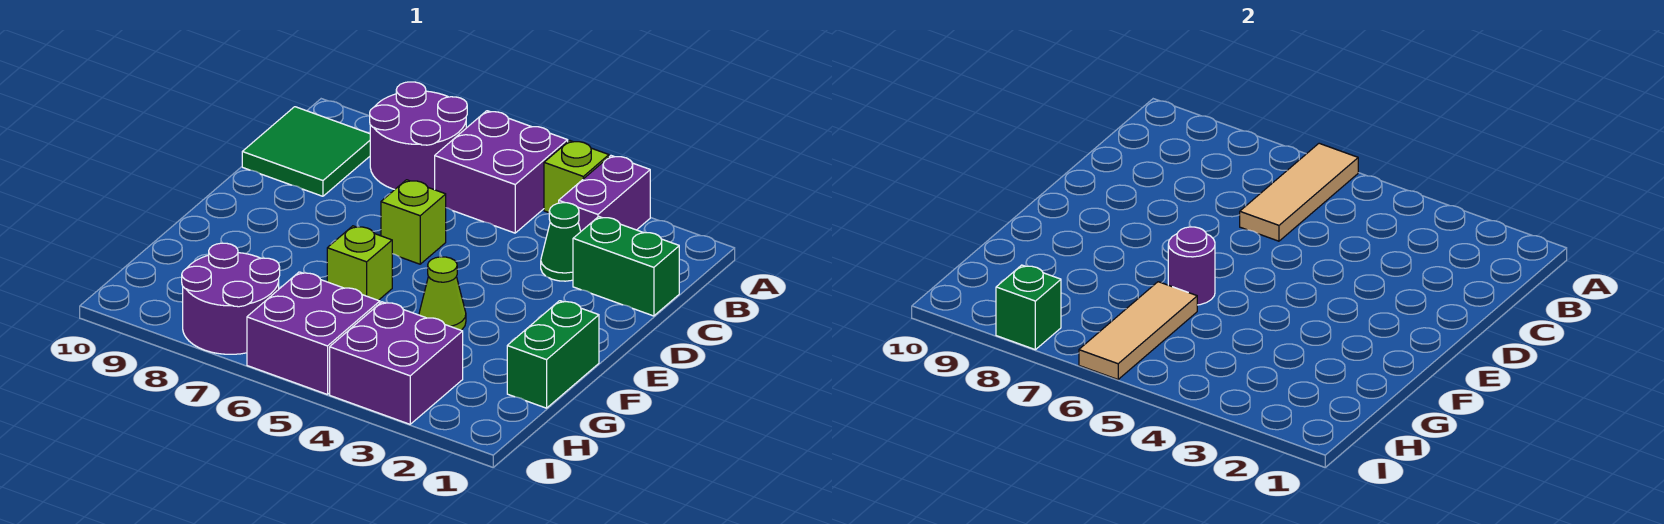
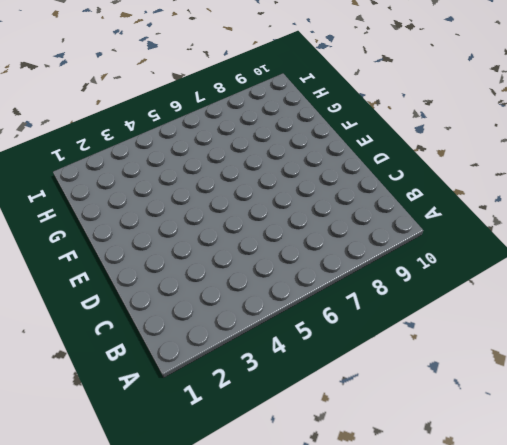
none -> purple 1x2 brick [559,156,650,231]
none -> lime 1x1 brick [544,140,609,213]
none -> purple 2x2 brick [435,111,568,233]

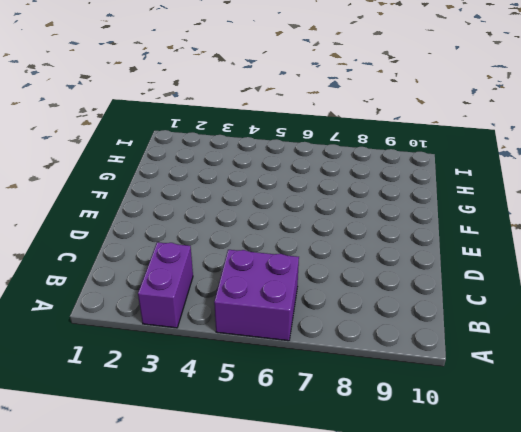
none -> lime 1x1 brick [544,140,609,213]
none -> purple 2x2 round brick [370,82,467,190]
none -> green 2x2 tile [242,107,370,196]

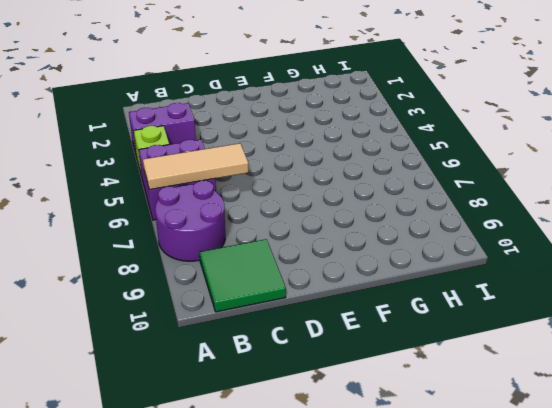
none -> green 1x2 brick [573,217,679,316]
none -> green 1x1 cone [541,203,581,281]
none -> lime 1x1 brick [381,180,446,264]

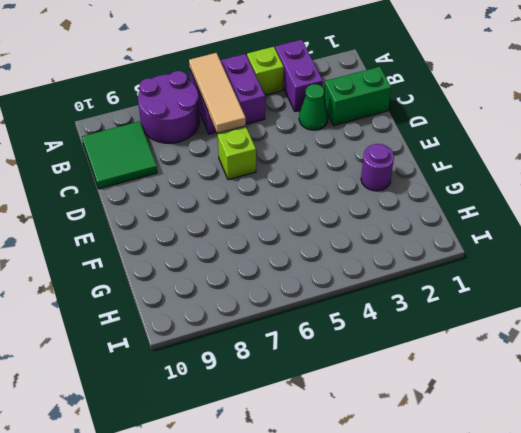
purple 1x1 round brick [361,144,394,191] -> purple 1x1 round brick moved to [1168,227,1215,305]
none -> green 1x2 brick [507,301,599,408]
none -> lime 1x1 cone [419,257,466,330]
none -> lime 1x1 brick [327,226,392,300]

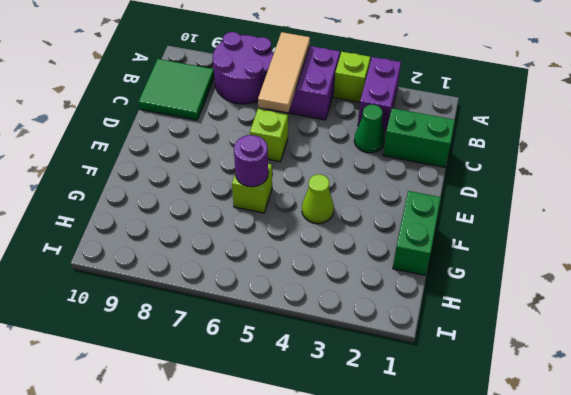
none -> purple 2x2 brick [330,302,463,424]
none -> purple 2x2 brick [247,272,380,395]
none -> purple 2x2 round brick [182,243,280,354]

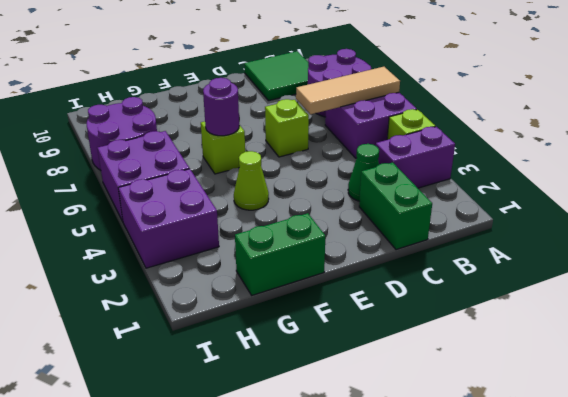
none -> tan 1x3 tile [1079,282,1197,379]
none -> green 1x1 brick [996,265,1061,350]

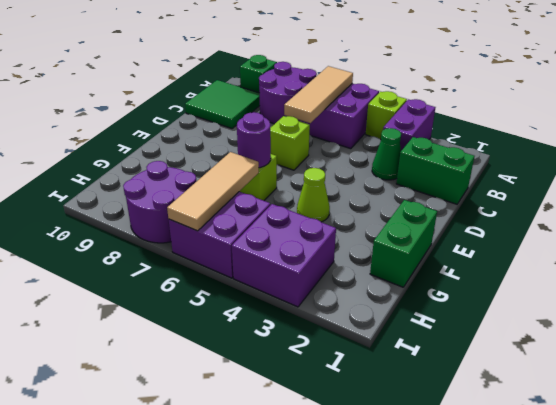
green 1x1 brick [240,55,277,93] -> green 1x1 brick moved to [996,265,1061,350]

